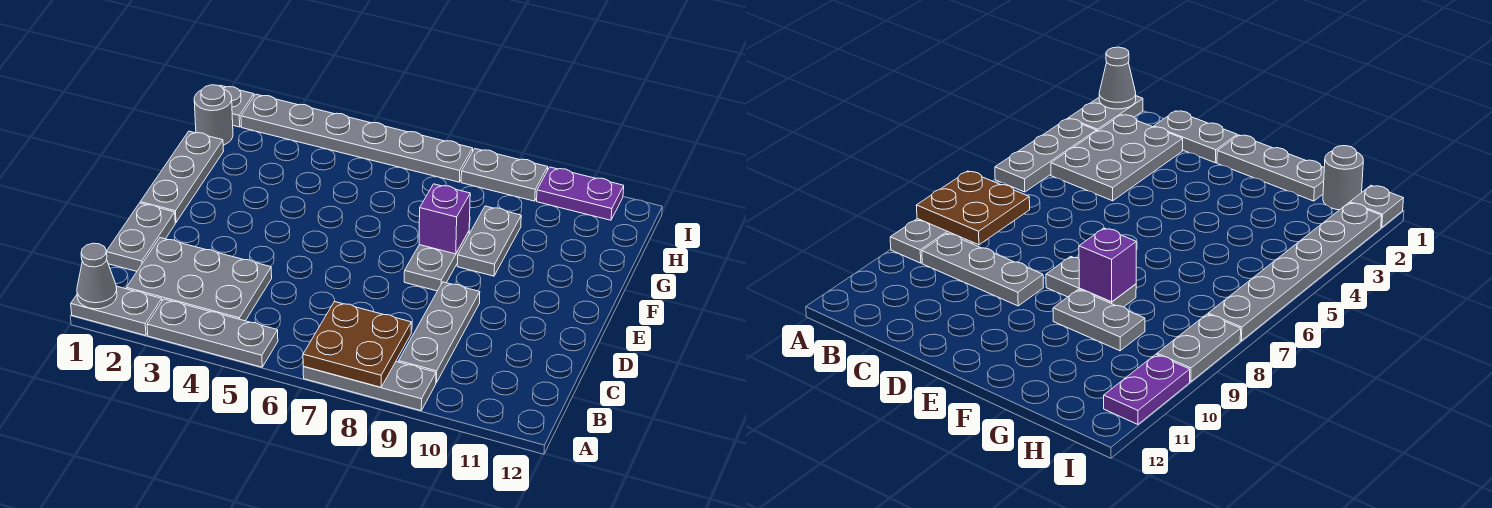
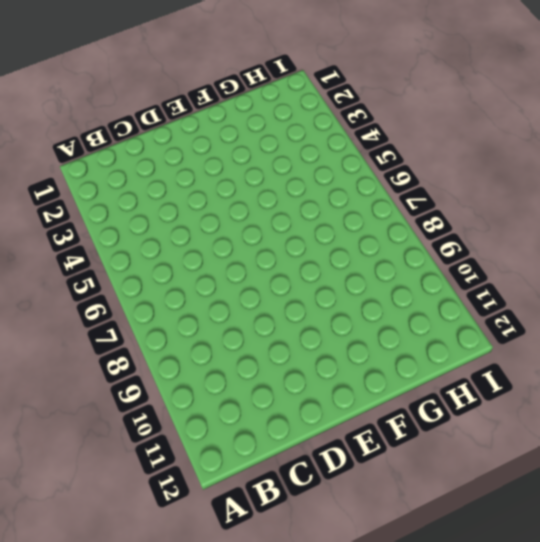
none -> grey 1x2 plate [71,286,162,336]
none -> grey 1x3 plate [147,299,278,367]
none -> grey 1x3 plate [303,362,436,411]

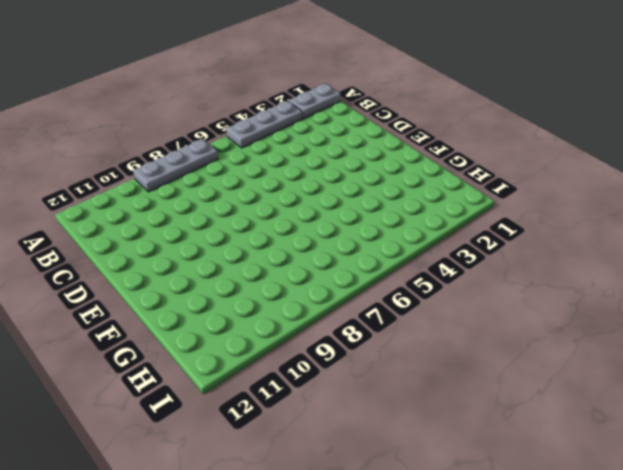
none -> grey 2x3 plate [126,238,272,321]
none -> grey 1x3 plate [399,282,480,383]
none -> grey 1x2 plate [107,203,175,271]

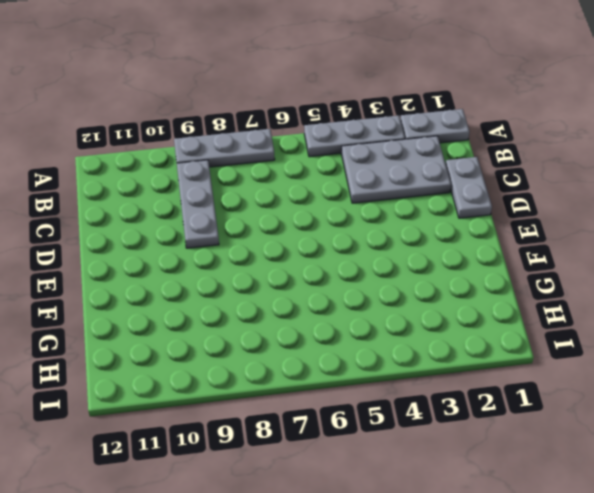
none -> grey 1x3 plate [140,131,224,223]
none -> grey 1x2 plate [404,231,469,291]
none -> grey 1x2 plate [457,206,521,276]

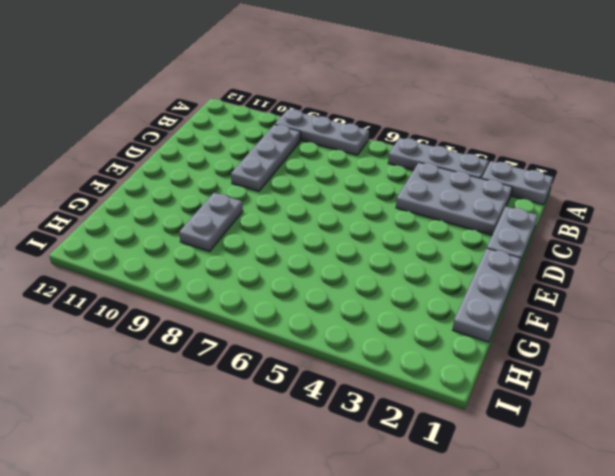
none -> grey 1x2 plate [404,231,469,291]
none -> grey 1x1 round brick [194,85,233,145]
none -> grey 1x1 plate [220,85,254,127]

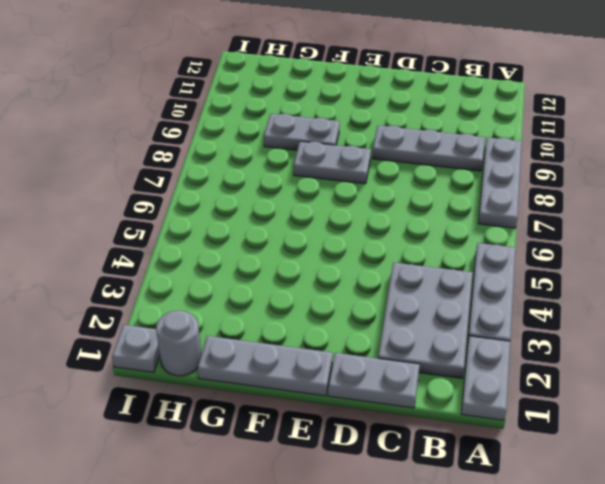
none -> grey 1x6 plate [241,94,473,182]
none -> grey 1x2 plate [461,149,548,201]
none -> purple 1x2 plate [537,167,624,220]

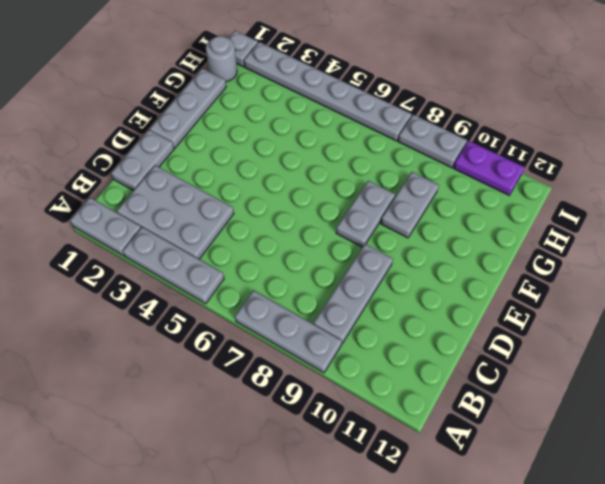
none -> grey 1x1 cone [77,243,117,309]
none -> brown 2x2 plate [303,301,411,387]
none -> purple 1x1 brick [419,184,470,254]

